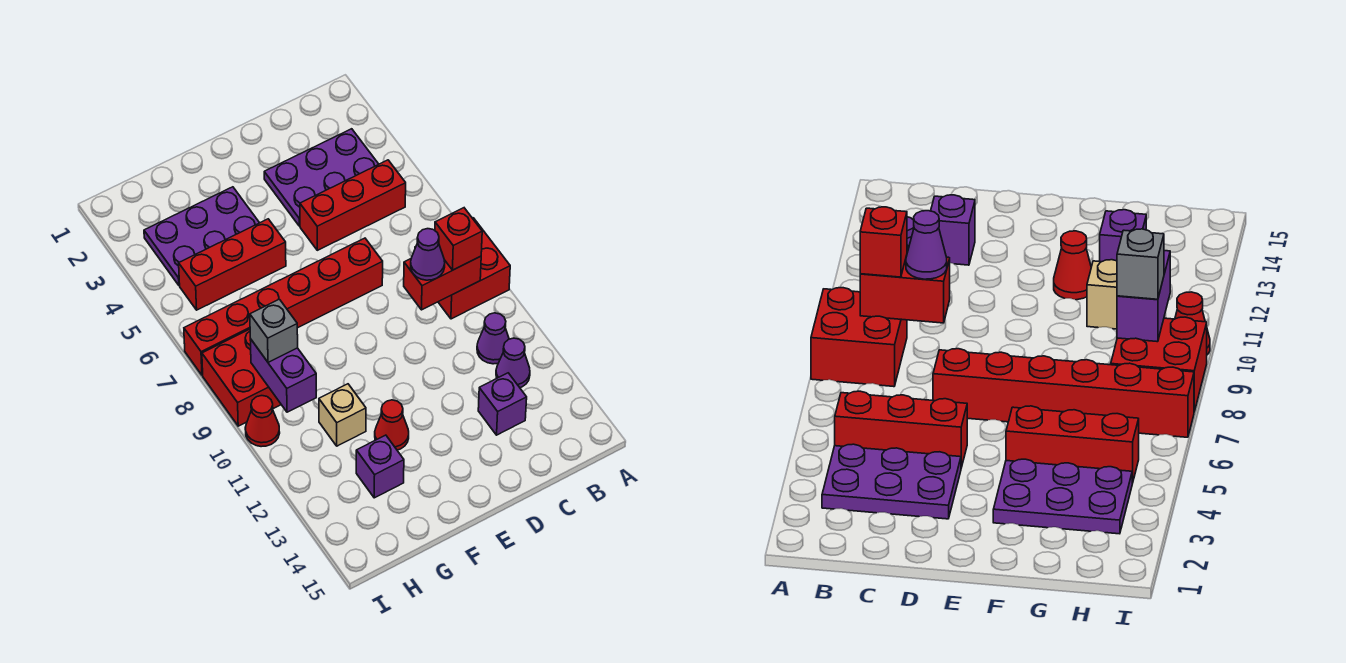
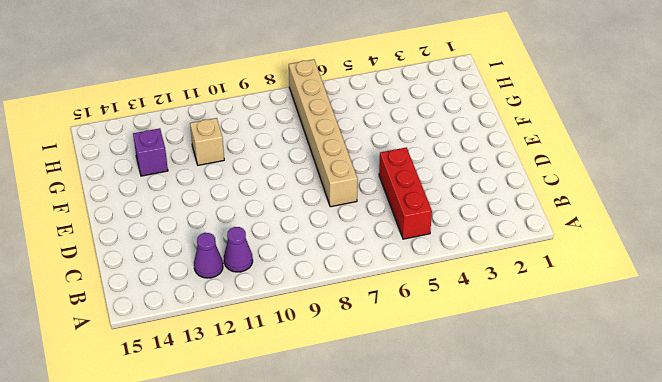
tan 1x6 brick [289,60,358,207] -> red 1x6 brick [184,238,383,375]
none -> red 2x2 brick [415,218,510,319]
none -> purple 2x3 plate [264,129,379,226]
none -> purple 1x1 brick [478,373,527,435]

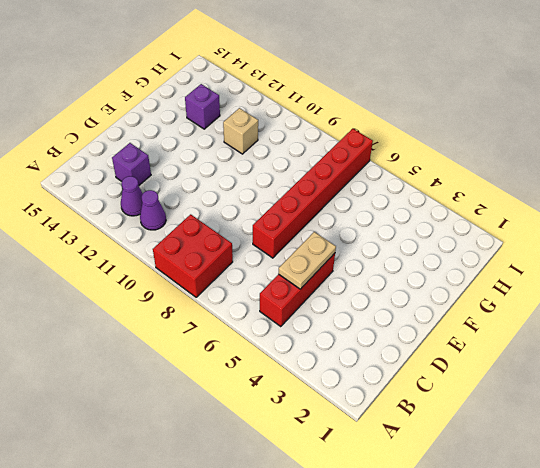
tan 1x2 plate [278,232,336,289] -> none
none -> purple 2x3 plate [264,129,379,226]
none -> purple 2x3 plate [144,187,259,285]
none -> red 1x3 brick [179,219,286,310]

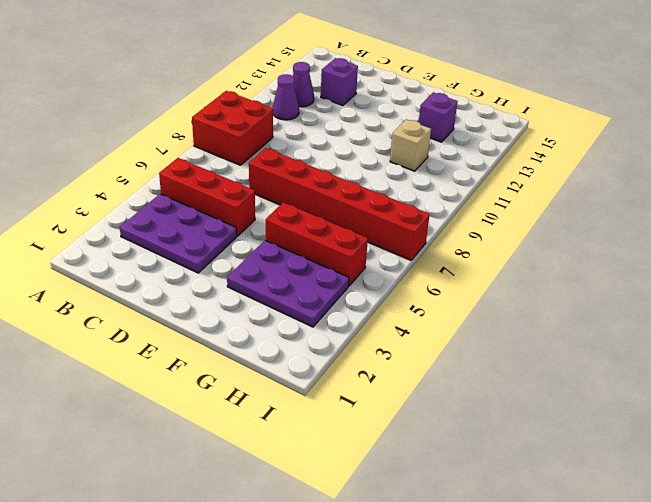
none -> red 1x1 cone [375,400,409,450]
none -> red 2x2 brick [202,329,281,426]
none -> red 1x1 cone [245,396,280,447]

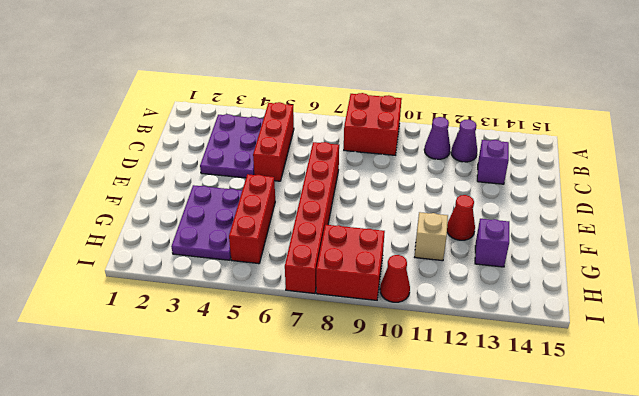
none -> red 1x2 brick [404,256,481,310]
none -> purple 1x2 brick [250,339,316,412]
none -> red 1x1 brick [435,208,482,270]

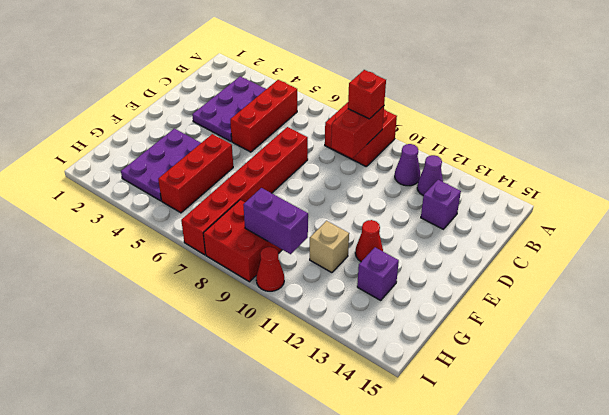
none -> purple 1x1 cone [411,229,445,280]
none -> grey 1x1 brick [250,299,298,362]

